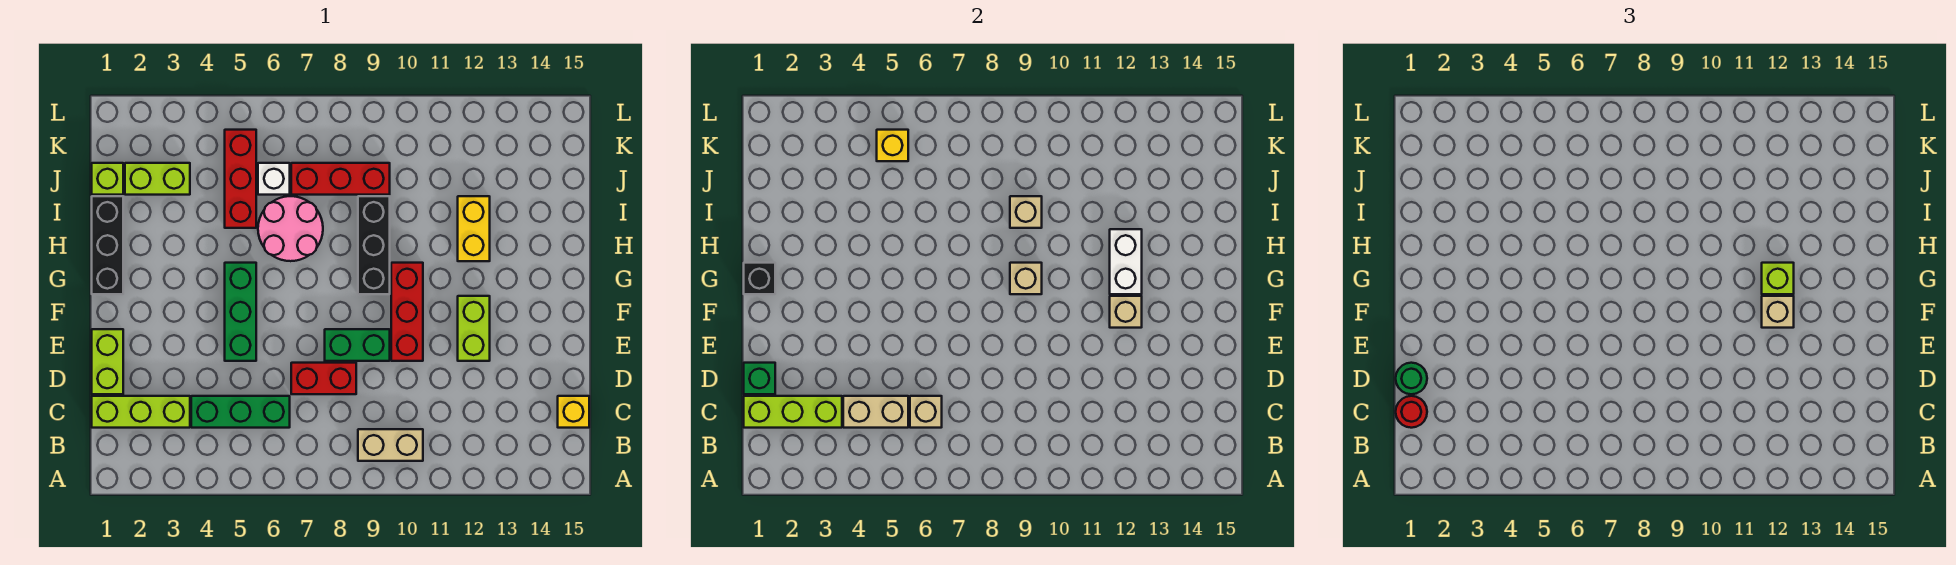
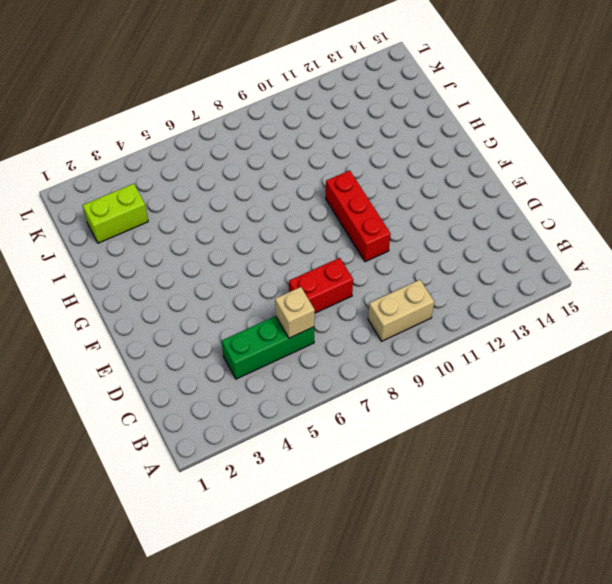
none -> lime 1x3 brick [92,396,190,428]
none -> yellow 1x1 brick [558,396,589,428]
none -> lime 1x2 brick [92,329,123,394]
none -> green 1x3 brick [225,263,256,361]

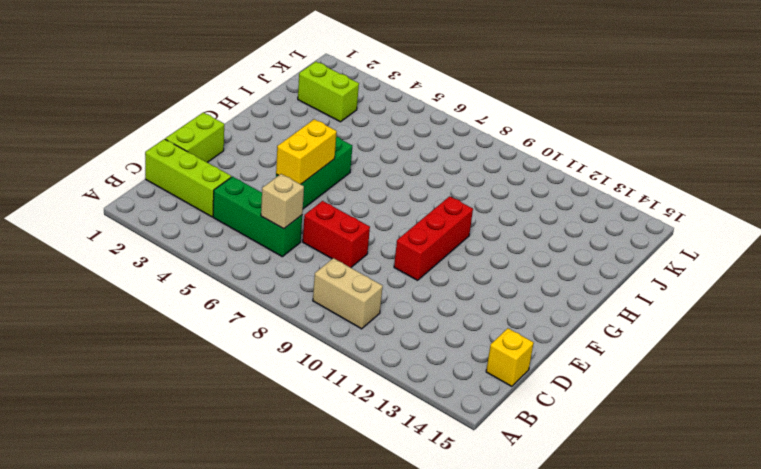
yellow 1x2 brick [276,119,337,184] -> yellow 1x2 brick moved to [458,196,490,261]
none -> green 1x2 brick [325,329,390,361]
none -> lime 1x2 brick [458,296,490,361]
none -> black 1x3 brick [92,196,123,294]
none -> black 1x3 brick [358,196,390,294]

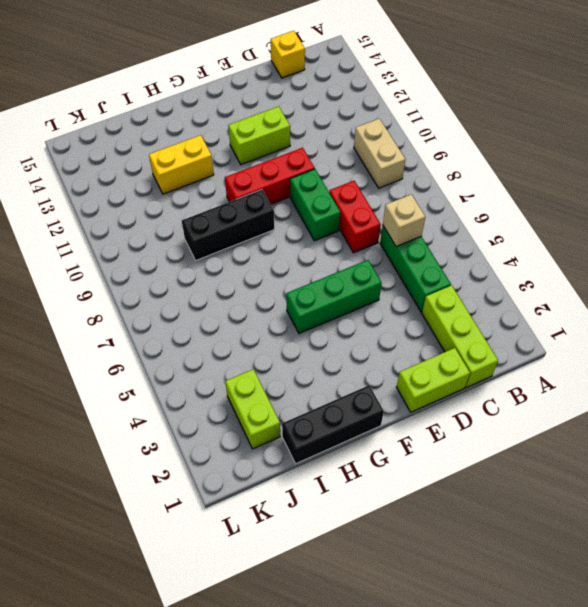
none -> pink 2x2 round brick [258,196,323,261]
none -> red 1x3 brick [225,130,256,228]
none -> lime 1x1 brick [92,163,123,195]
none -> white 1x1 brick [258,163,290,195]

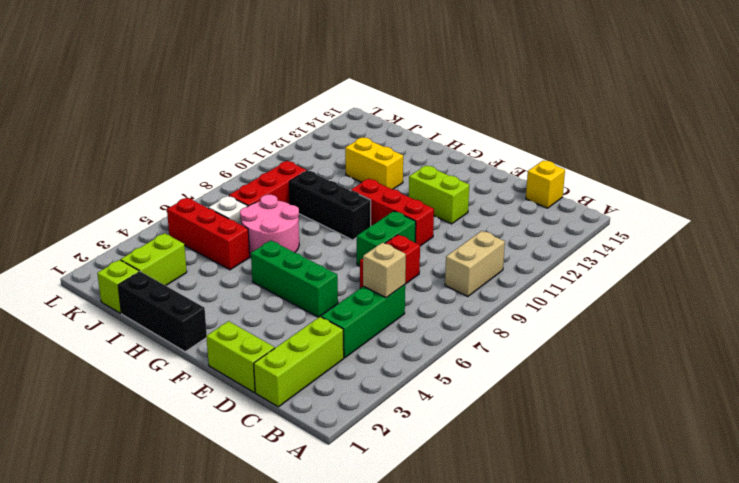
none -> lime 1x3 brick [744,396,842,428]
none -> tan 1x2 brick [843,396,908,428]
none -> green 1x1 brick [744,363,775,394]
none -> tan 1x1 brick [1110,296,1142,328]

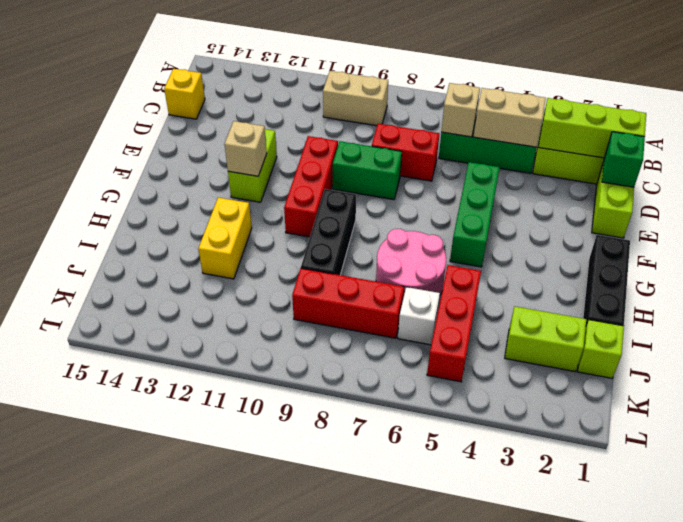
none -> black 1x1 brick [744,263,775,294]
none -> tan 1x1 brick [1010,263,1042,294]
none -> white 1x2 brick [1110,229,1142,294]
none -> tan 1x1 brick [1010,196,1042,228]

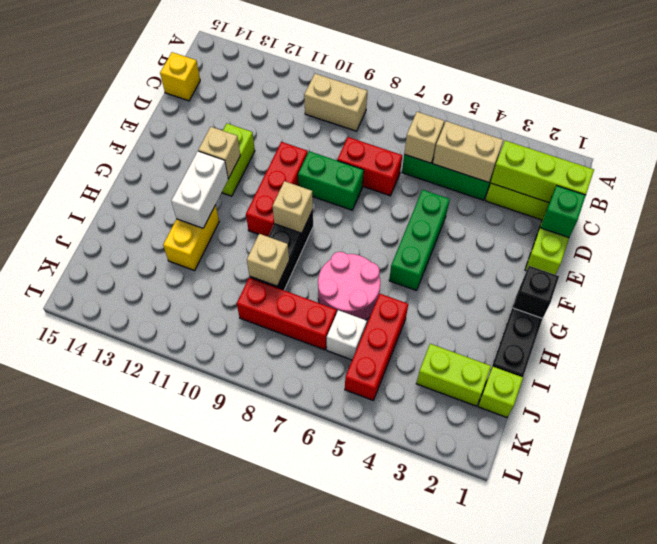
none -> yellow 1x1 brick [877,130,908,161]
none -> red 1x1 round brick [1396,396,1427,428]
none -> green 1x1 round brick [1396,363,1427,394]
none -> tan 1x1 brick [1762,296,1794,328]

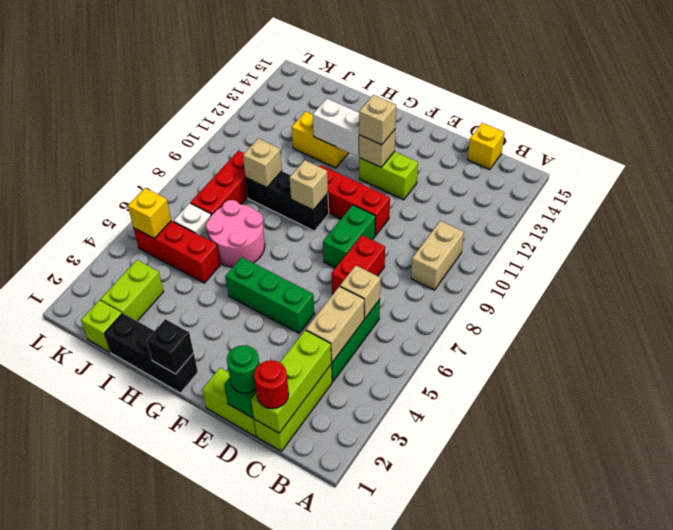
none -> lime 1x1 brick [1762,263,1794,294]

